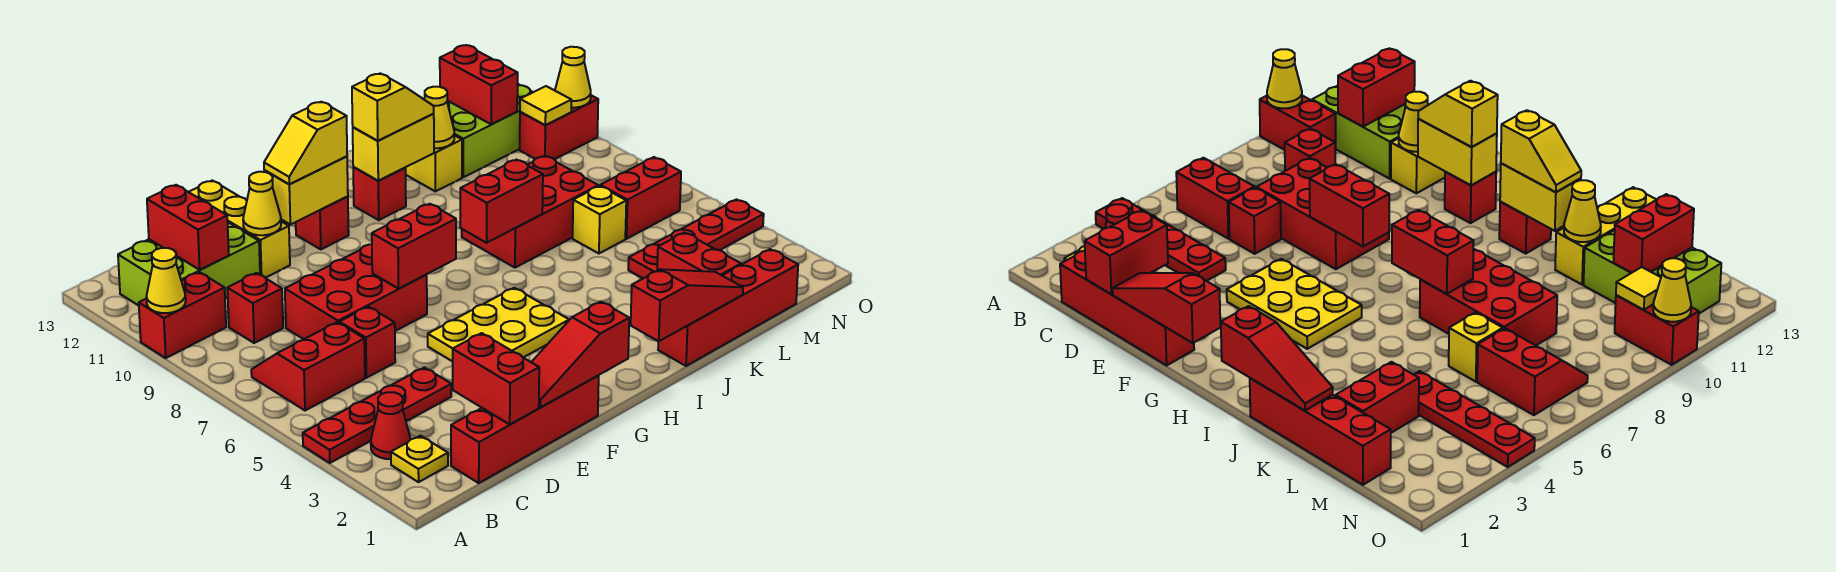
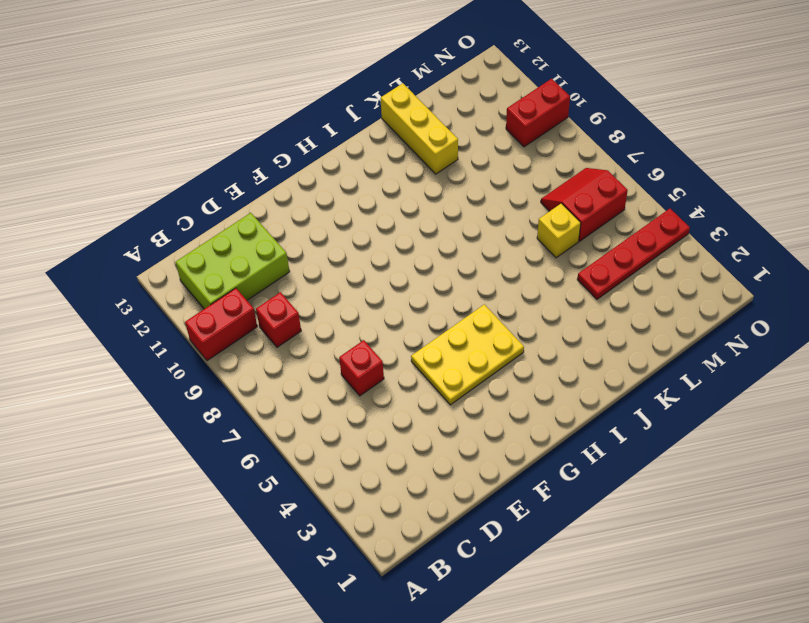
none -> red 1x4 plate [303,367,451,463]
none -> yellow 1x1 plate [391,436,448,482]
none -> red 1x1 cone [371,392,411,459]
none -> red 2x2 slope [251,322,365,411]

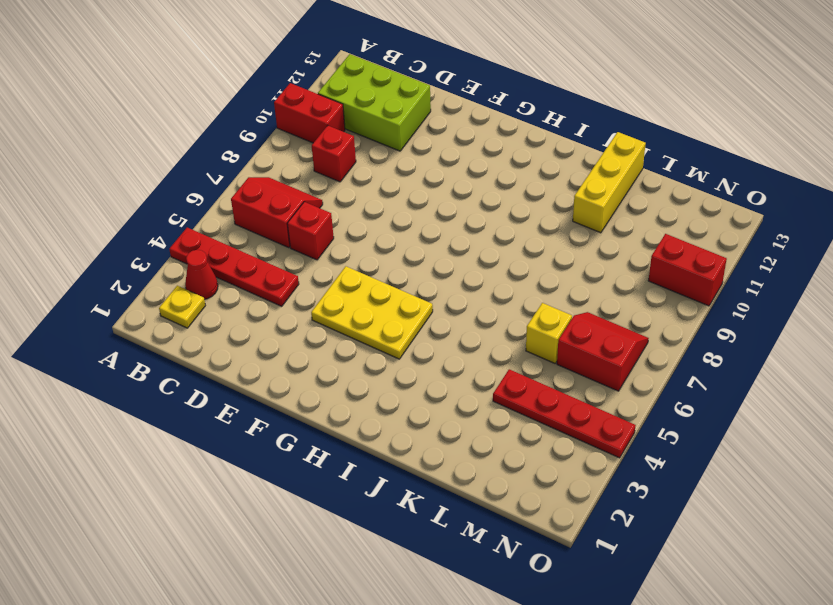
none -> red 1x4 brick [451,376,599,483]
none -> red 2x3 brick [285,244,427,339]
none -> yellow 1x3 brick [189,180,290,278]
none -> red 1x1 brick [296,196,349,249]

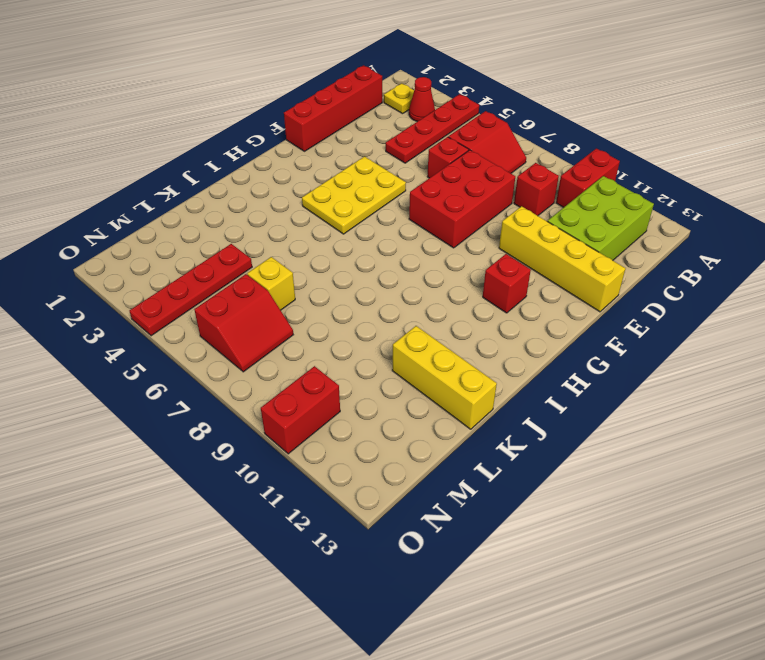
yellow 1x4 brick [499,206,626,312] -> yellow 1x3 brick [189,180,290,278]
none -> red 1x1 brick [353,167,406,220]
none -> red 1x4 brick [658,249,798,366]
none -> red 2x3 brick [462,156,598,268]
none -> red 1x2 brick [657,232,741,275]

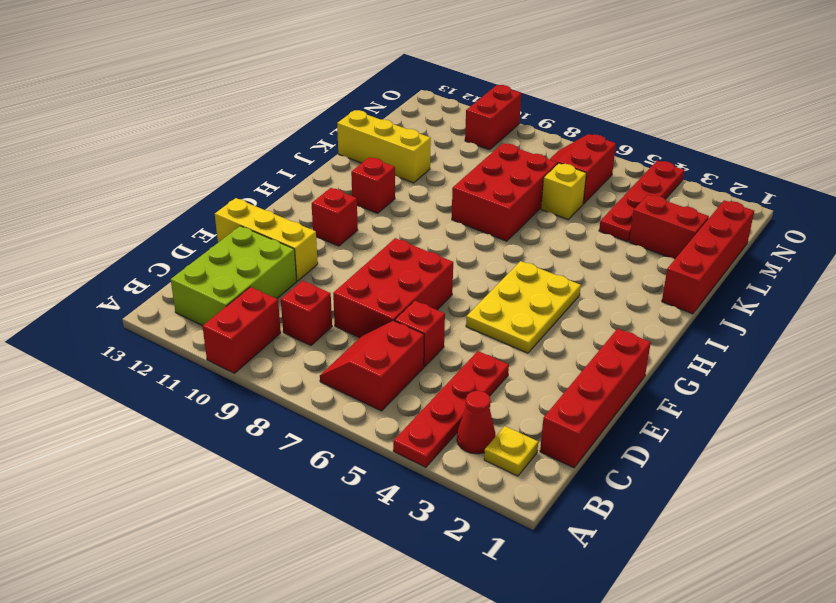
none -> lime 2x3 brick [447,84,533,177]
none -> yellow 1x1 cone [146,248,186,313]
none -> red 1x2 brick [147,185,229,270]
none -> red 1x2 brick [453,333,539,424]

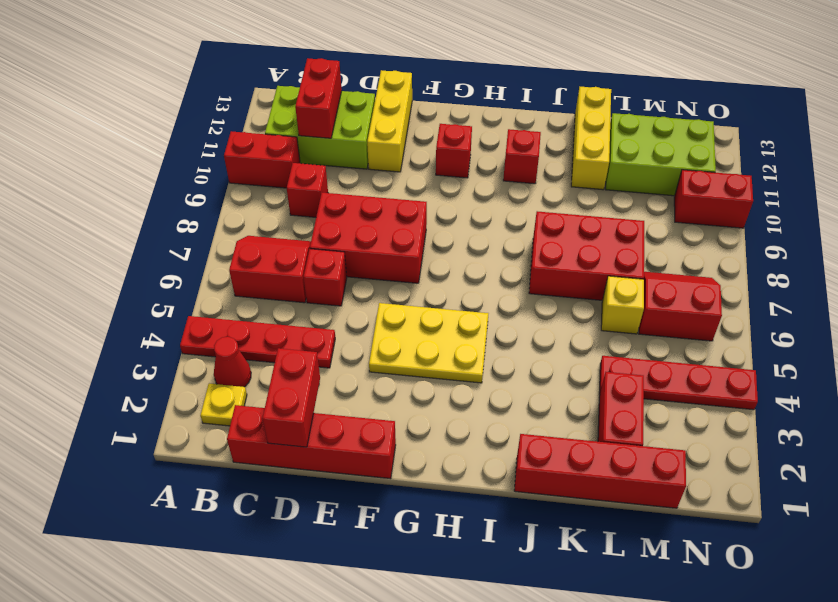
none -> yellow 1x1 cone [146,248,186,313]
none -> red 1x3 slope [532,302,629,408]
none -> yellow 1x1 cone [243,172,281,235]
none -> red 1x2 brick [372,204,456,289]

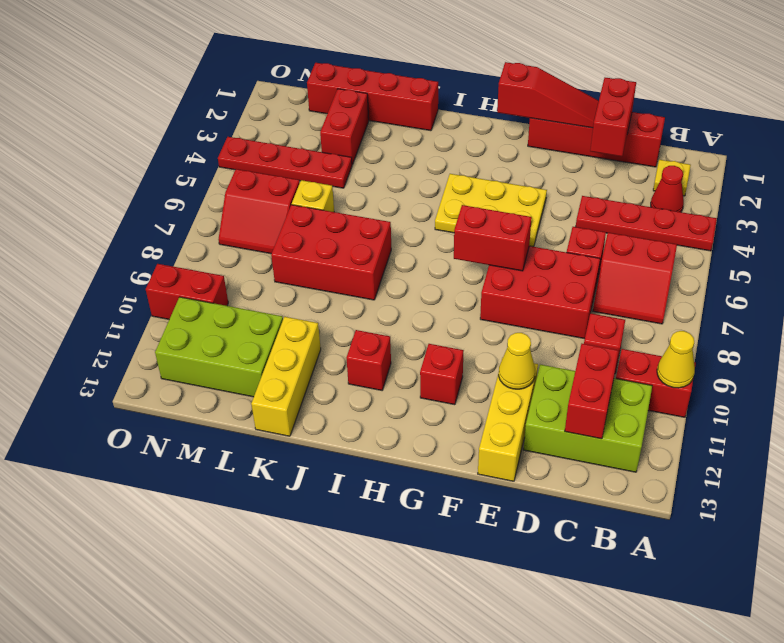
none -> yellow 1x2 brick [264,156,348,225]
none -> red 1x3 slope [631,269,743,342]
none -> red 1x2 brick [460,160,543,243]
none -> yellow 1x2 brick [353,114,434,181]

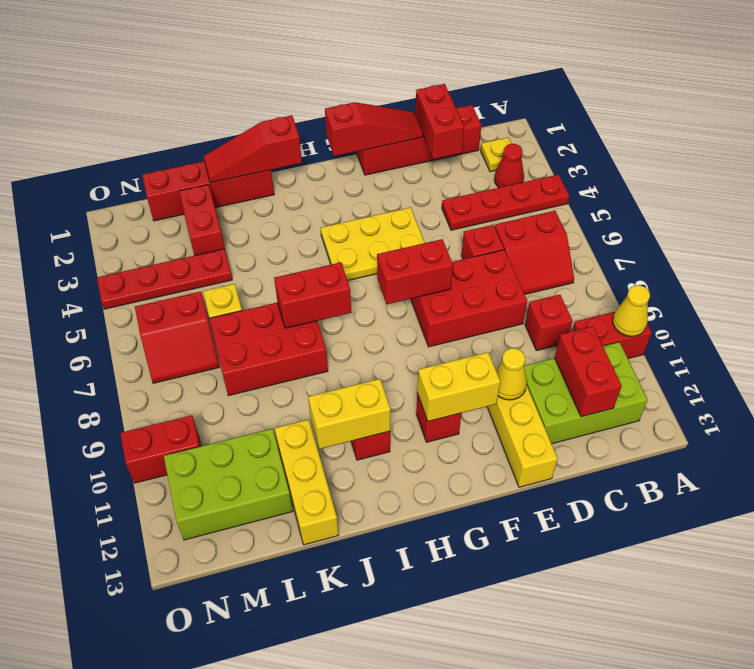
none -> yellow 1x1 cone [425,87,454,148]
none -> red 1x2 brick [440,45,518,124]
none -> yellow 1x1 tile [520,86,572,125]
none -> yellow 1x1 cone [555,47,591,108]

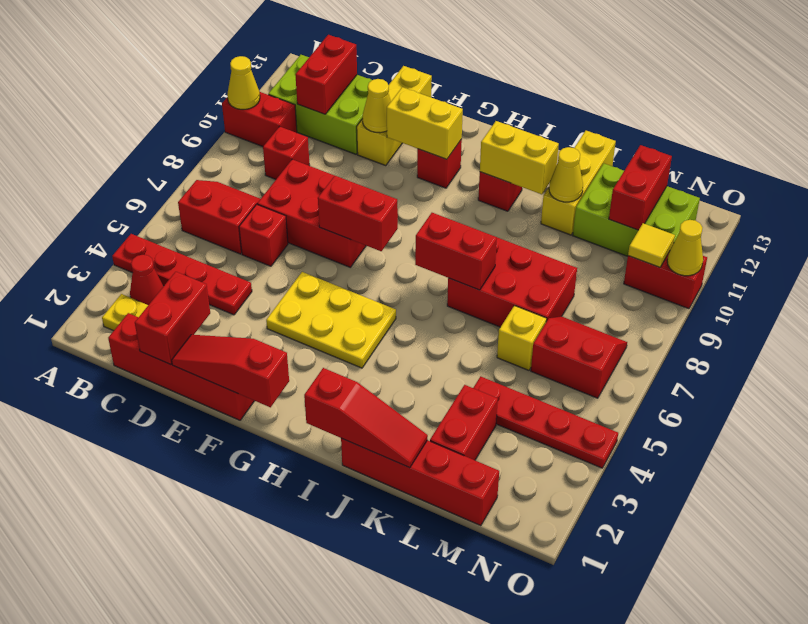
none -> yellow 1x2 slope [264,102,347,184]
none -> yellow 1x2 slope [352,73,434,141]

